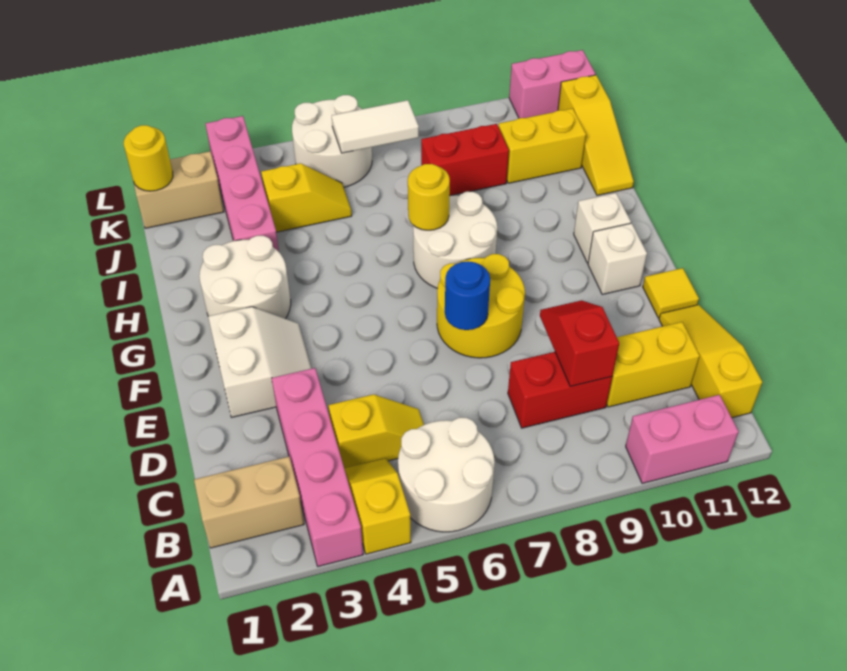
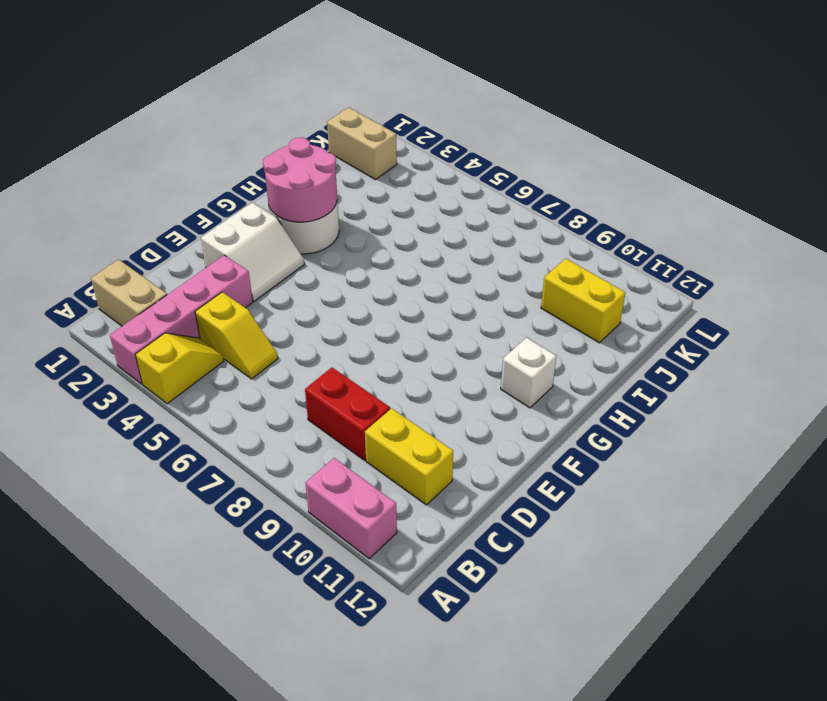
pink 2x2 round brick [263,137,337,222] -> none
none -> white 2x2 round brick [398,418,495,532]
none -> yellow 1x3 slope [659,305,762,418]
none -> yellow 2x2 round brick [437,254,525,358]

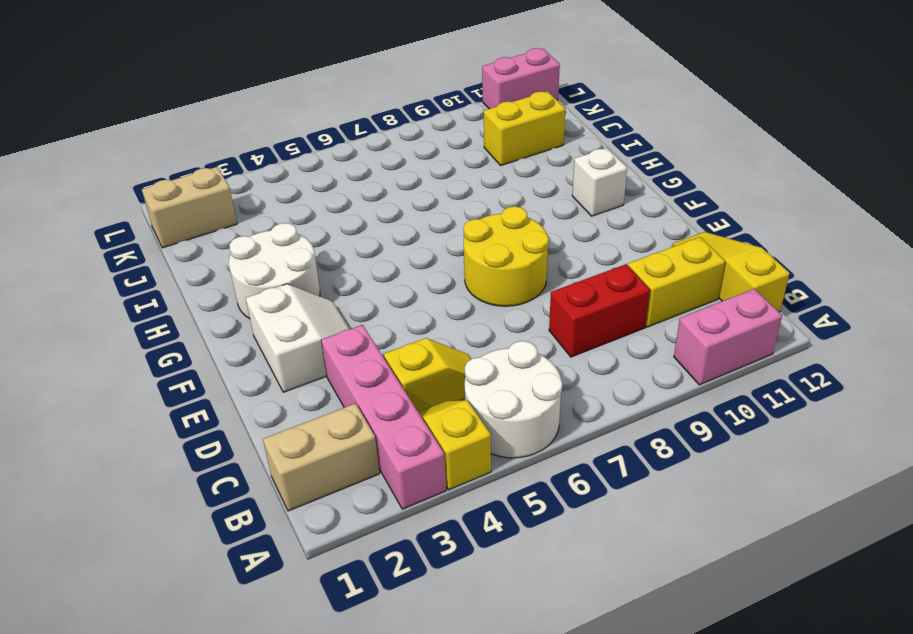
none -> yellow 1x1 tile [643,268,699,318]
none -> white 1x1 brick [588,223,647,295]
none -> white 2x2 round brick [413,192,497,288]

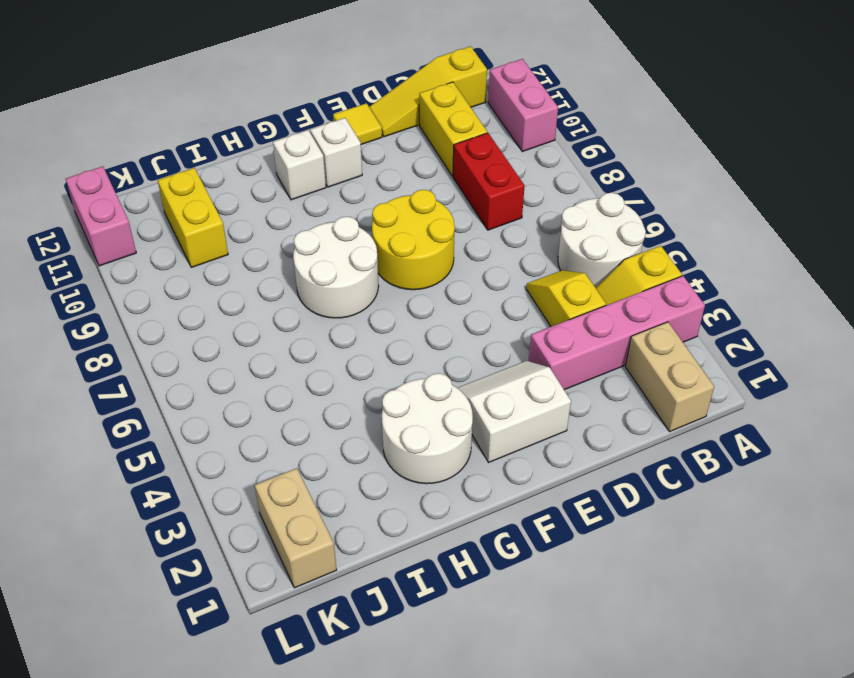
none -> pink 1x4 brick [205,116,279,252]
none -> yellow 1x3 slope [558,75,634,195]
none -> yellow 1x2 slope [261,163,352,232]

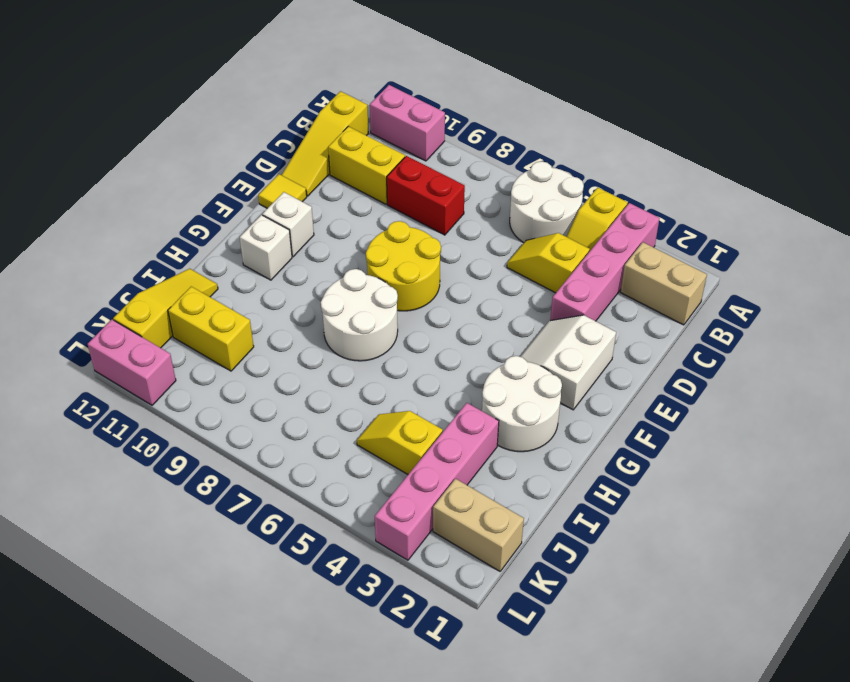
none -> red 1x2 brick [421,124,509,196]
none -> white 2x2 round brick [292,95,372,187]
none -> red 1x2 slope [540,300,619,386]

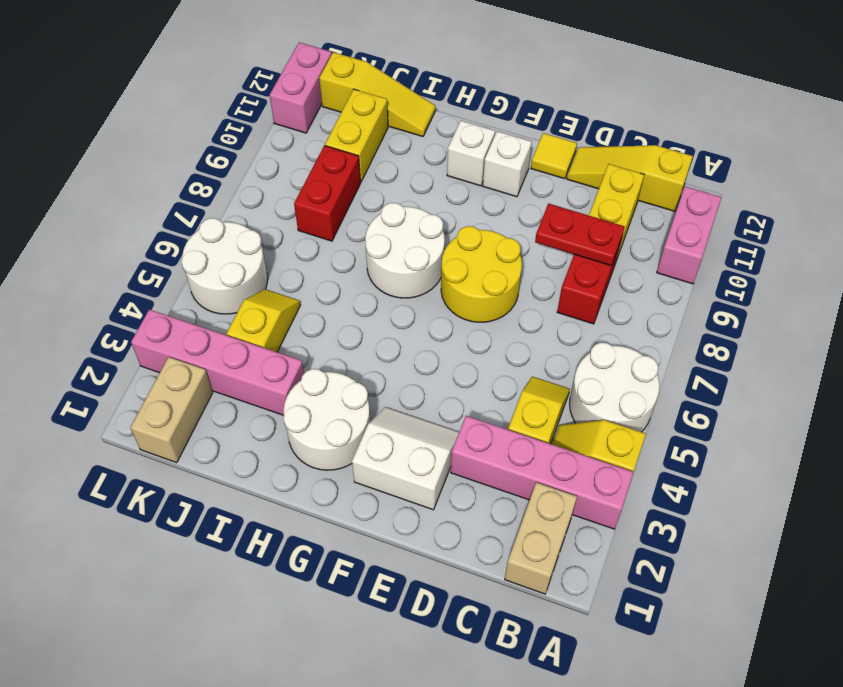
red 1x2 plate [535,203,624,266] -> red 1x2 slope [540,300,619,386]
none -> blue 1x1 round brick [445,262,490,330]
none -> yellow 1x1 round brick [408,164,450,230]
none -> yellow 1x1 round brick [124,125,173,191]

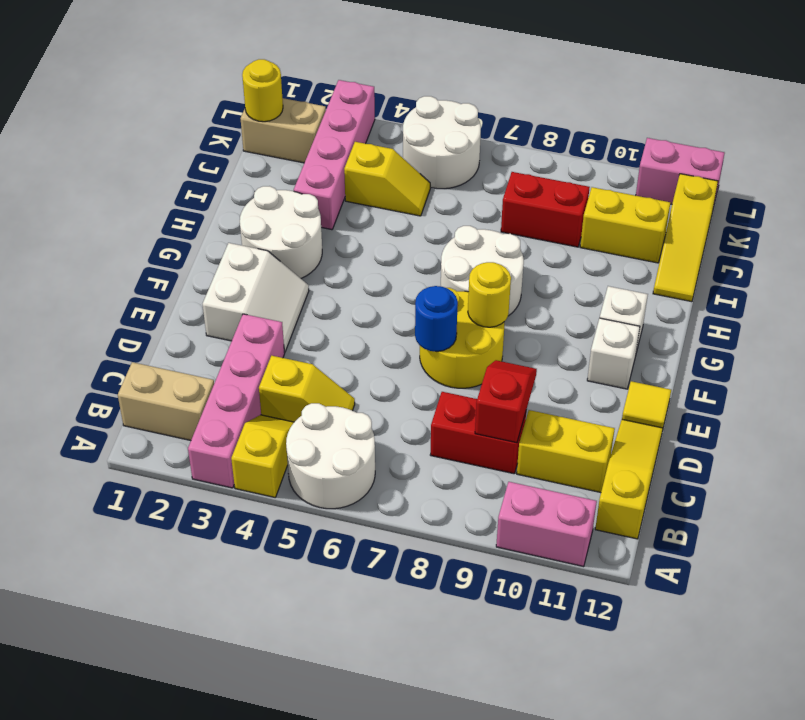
yellow 1x1 round brick [468,262,511,327] -> yellow 1x1 round brick moved to [408,164,450,230]
none -> white 1x2 tile [332,100,419,153]

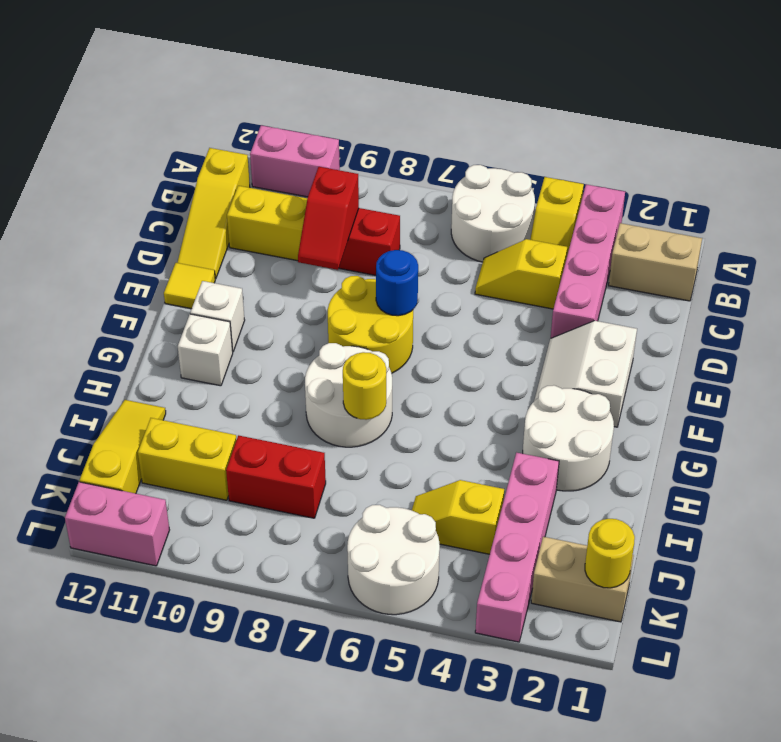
none -> white 1x2 tile [332,100,419,153]

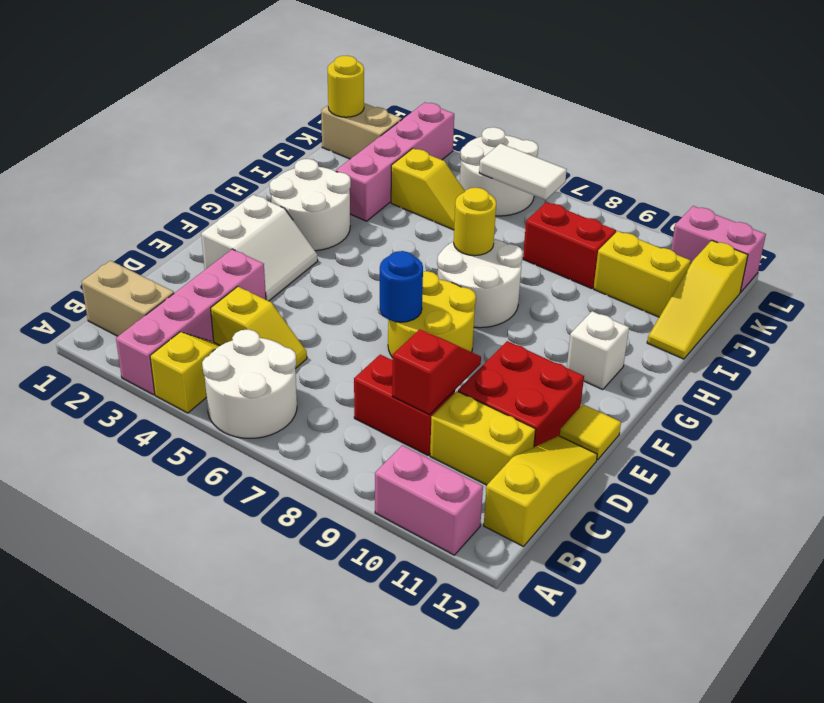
red 2x2 brick [458,341,584,447] -> none
none -> white 1x1 brick [588,223,647,295]

